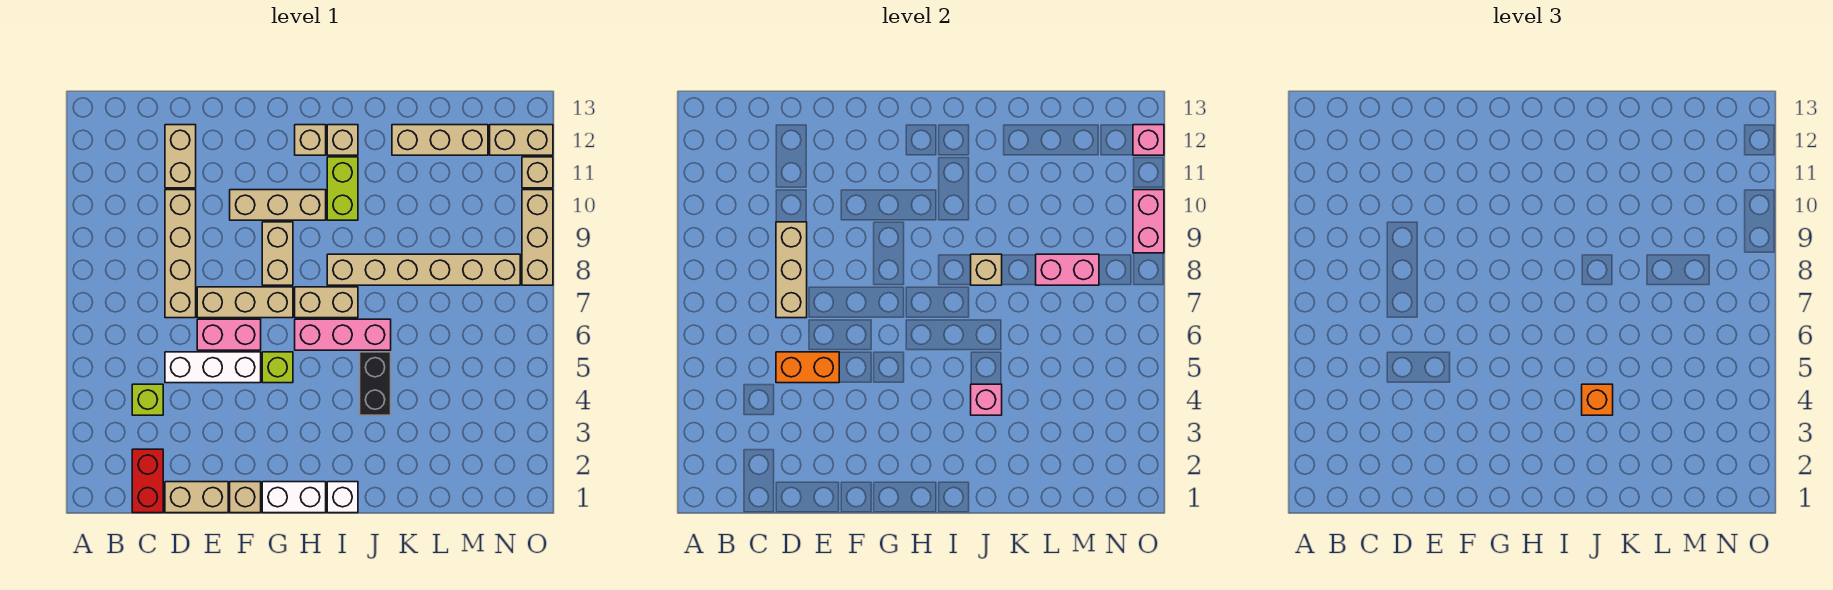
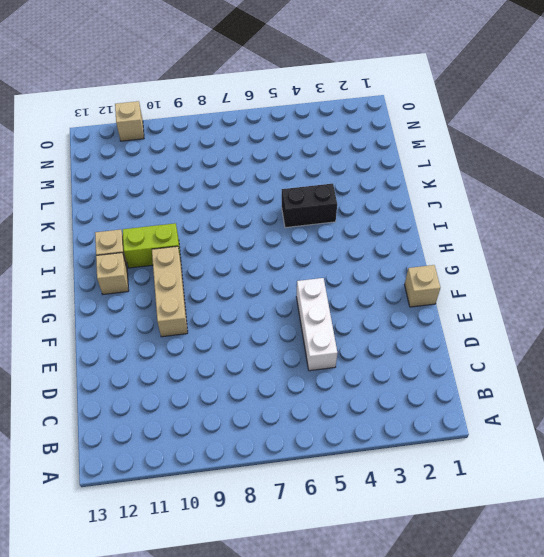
none -> red 1x2 brick [132,449,163,513]
none -> lime 1x1 brick [132,384,163,415]
none -> tan 1x2 brick [165,482,228,513]
none -> tan 1x4 brick [165,190,196,318]

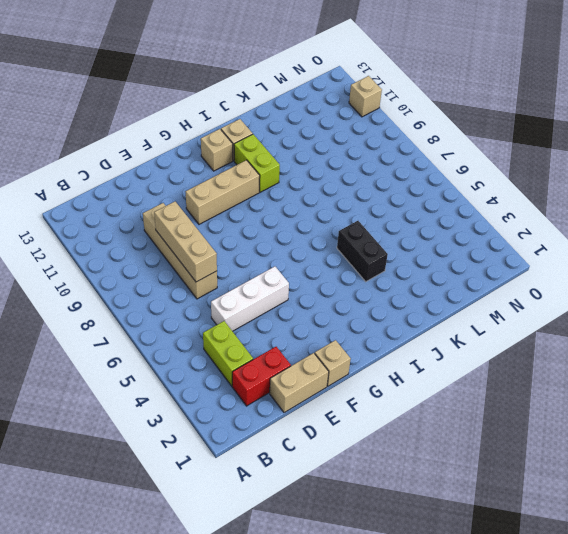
red 1x2 brick [232,347,291,406] -> red 1x2 brick turned to [132,449,163,513]
lime 1x2 brick [203,321,253,386] -> lime 1x1 brick [132,384,163,415]
none -> tan 1x2 brick [165,125,196,188]
none -> pink 1x2 brick [197,319,261,350]
none -> tan 1x3 brick [197,287,293,318]
none -> white 1x2 brick [262,482,326,513]

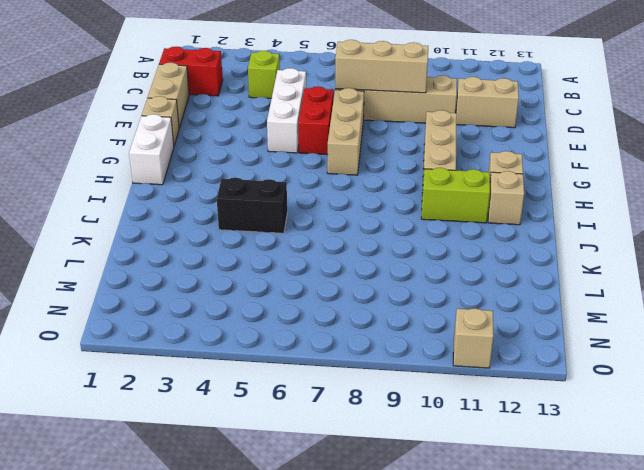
red 1x2 brick [299,86,334,155] -> pink 1x2 brick [197,319,261,350]
none -> lime 1x1 brick [262,352,293,383]
none -> tan 1x2 brick [262,222,293,285]
none -> pink 1x3 brick [295,319,391,350]
none -> tan 1x2 brick [295,287,358,318]

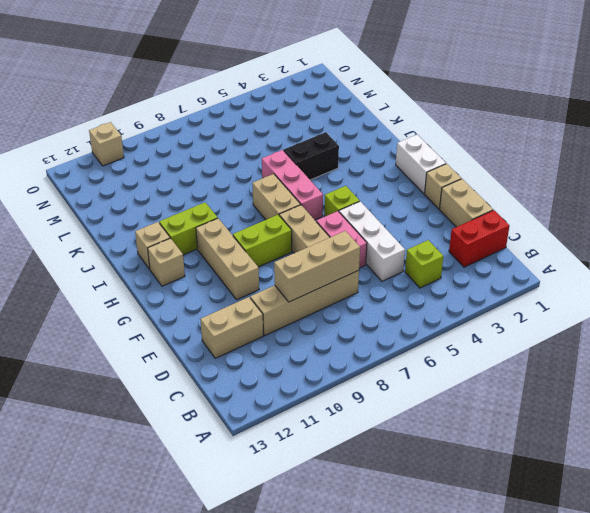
lime 1x2 brick [233,215,292,267] -> tan 1x2 brick [262,222,293,285]
none -> white 1x1 brick [327,482,358,513]
none -> tan 1x6 brick [327,254,520,285]
none -> tan 1x3 brick [392,125,488,155]
none -> tan 1x2 brick [490,125,553,155]

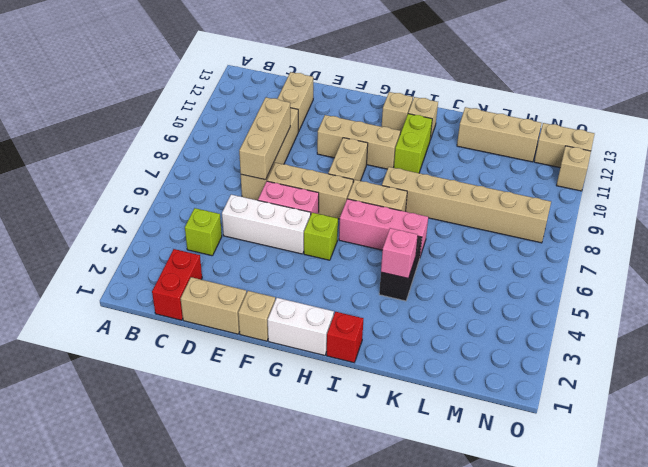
red 1x1 brick [327,312,363,363] -> white 1x1 brick [327,482,358,513]
none -> tan 1x3 brick [522,190,553,285]
none -> orange 1x2 brick [776,352,839,383]
none -> tan 1x1 brick [971,254,1002,285]
none -> pink 1x2 brick [1036,254,1099,285]

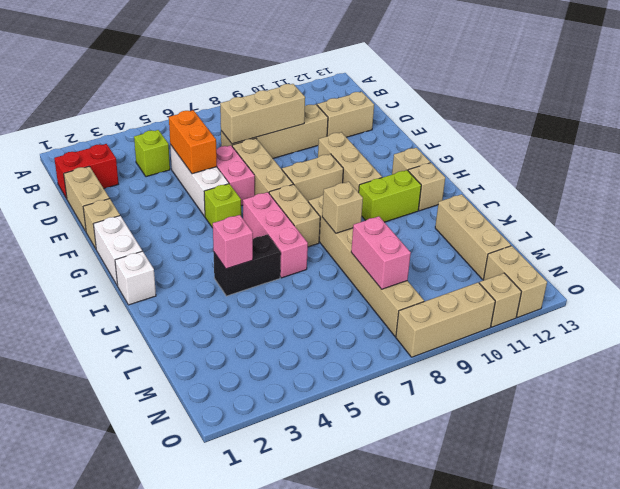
none -> pink 1x2 brick [1133,190,1164,253]
none -> pink 1x1 brick [1133,125,1164,155]
none -> orange 1x1 brick [1582,384,1613,415]

